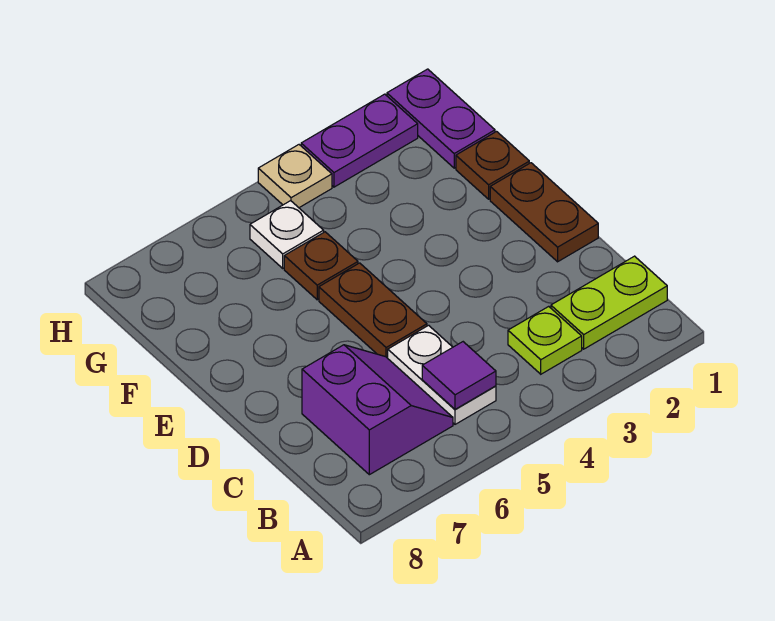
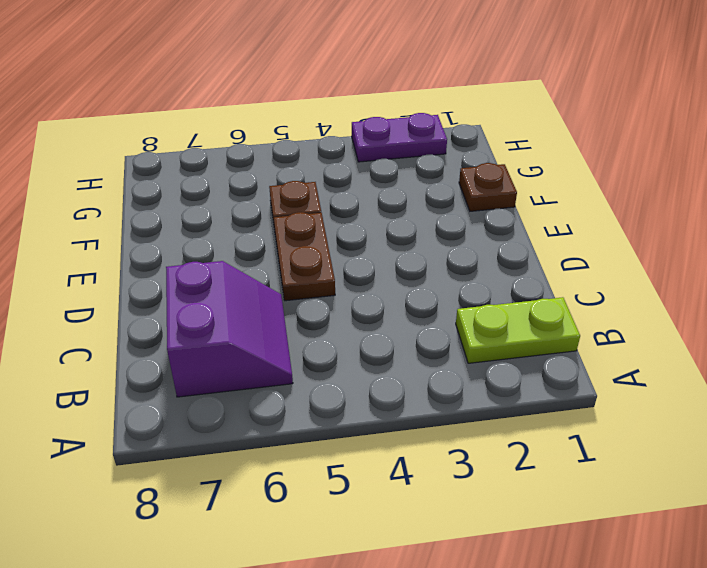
none -> lime 1x1 plate [508,306,582,374]
none -> white 1x2 plate [388,325,496,424]
none -> brown 1x2 plate [490,163,598,262]

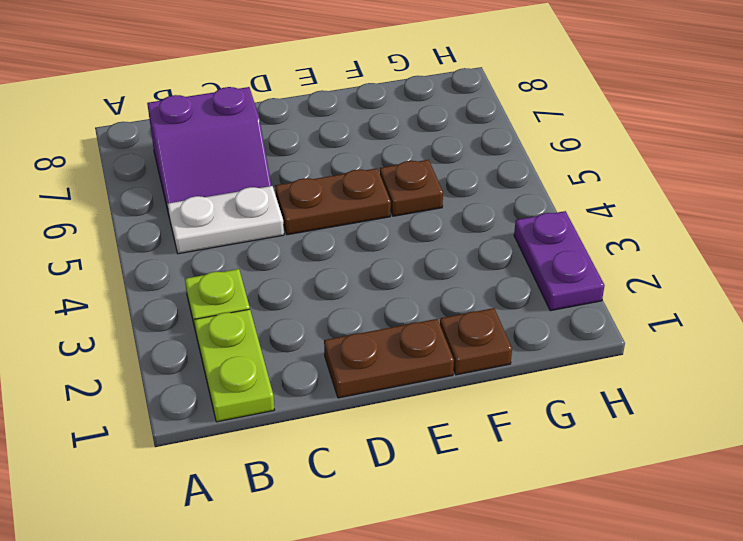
none -> purple 1x2 plate [387,69,495,168]
none -> white 1x1 plate [250,201,324,268]
none -> tan 1x1 plate [258,145,332,208]

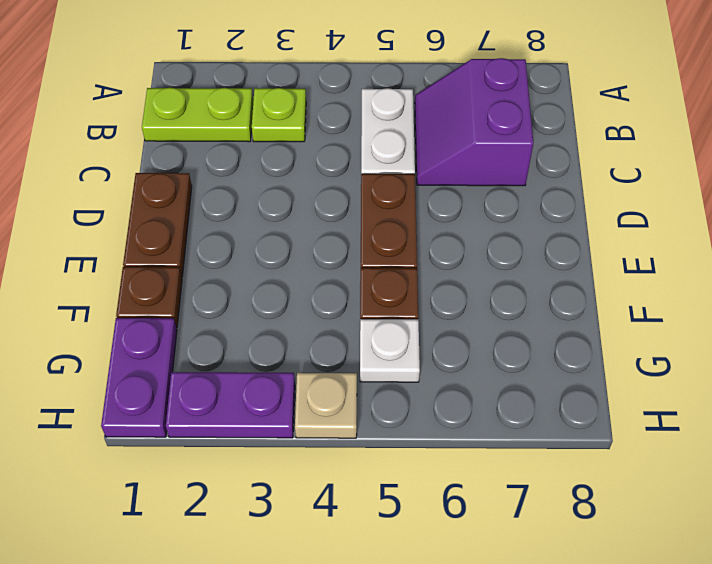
none -> purple 1x1 tile [422,342,496,410]

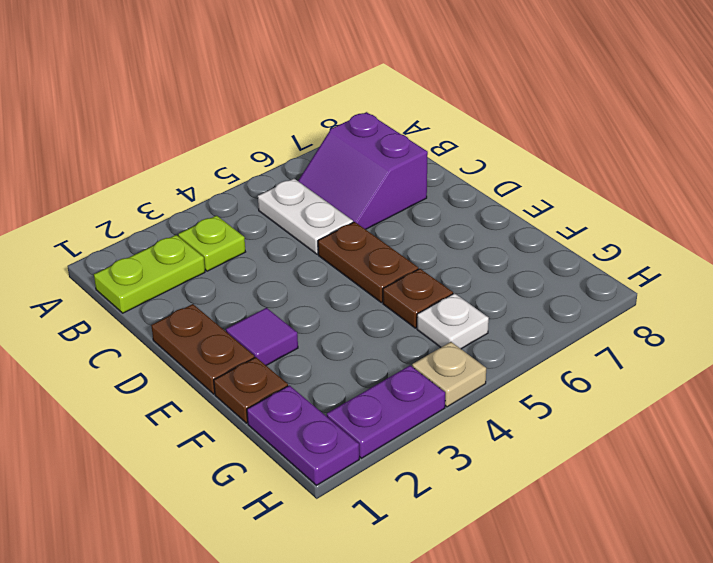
purple 1x1 tile [226,308,298,365] -> purple 1x1 tile moved to [422,342,496,410]

